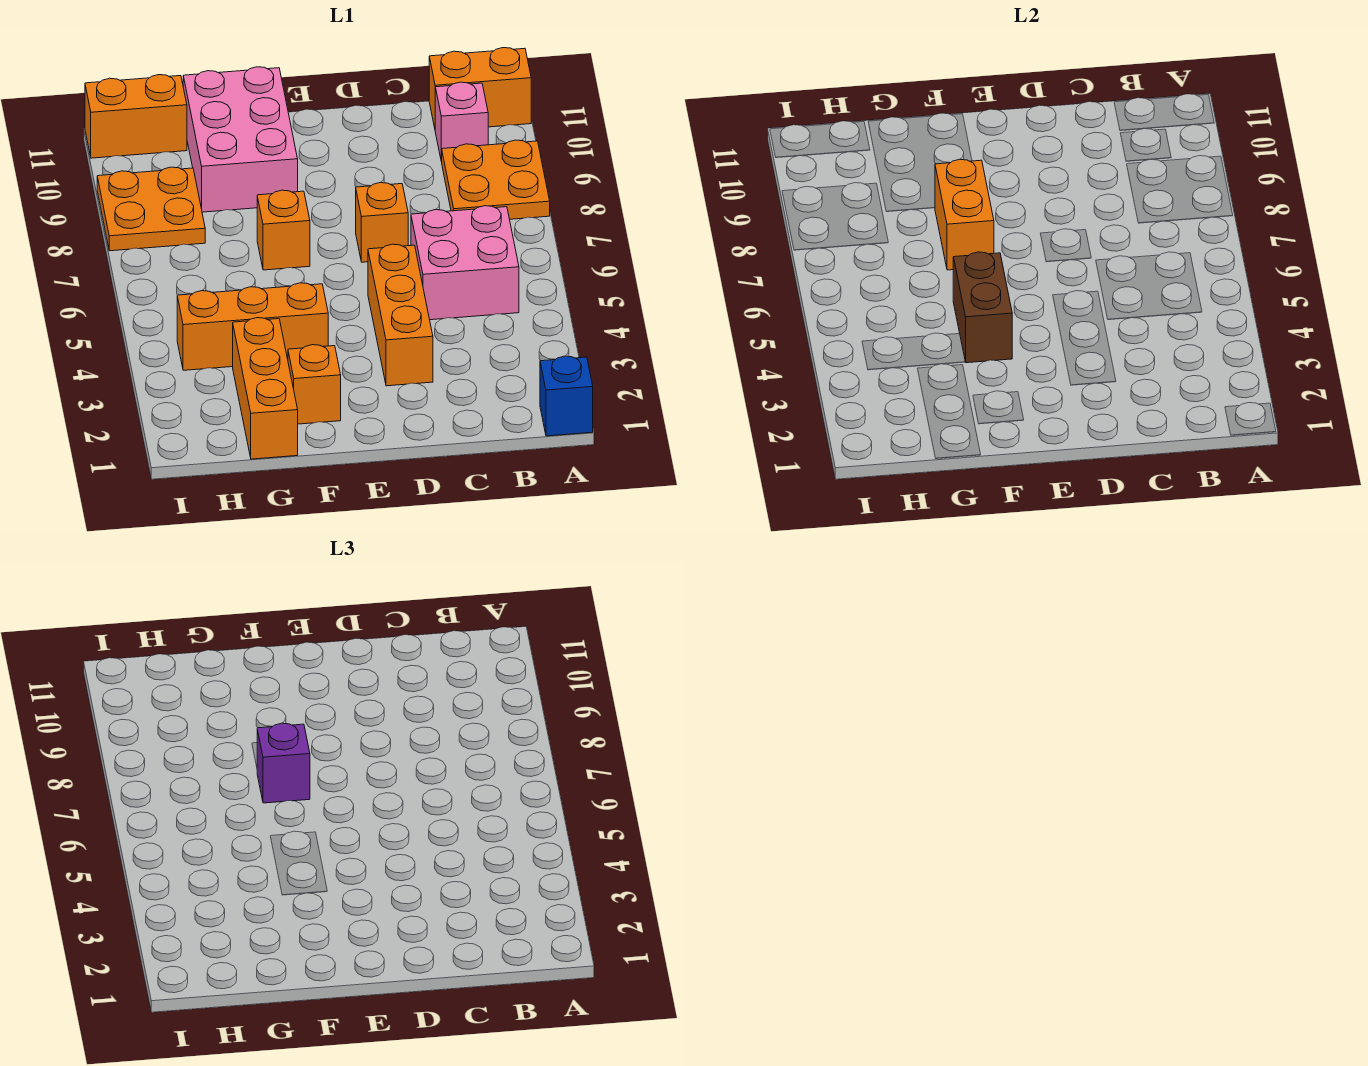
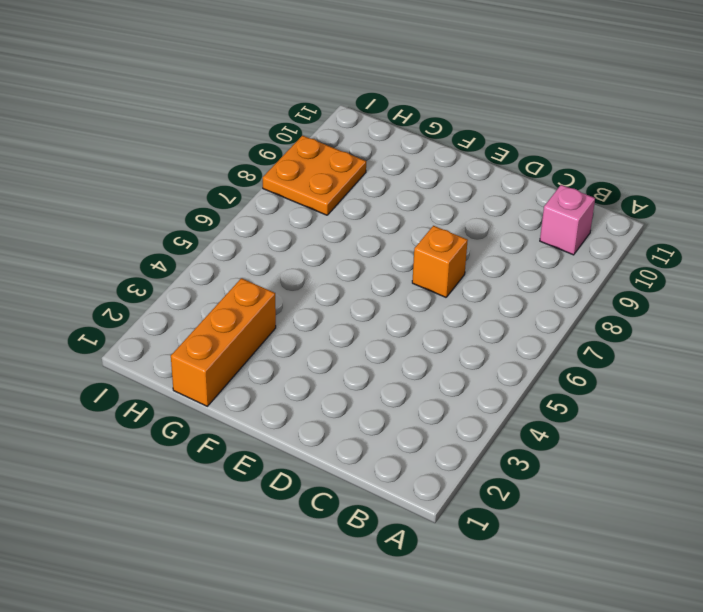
none -> blue 1x1 brick [540,356,593,436]
none -> orange 2x2 plate [442,140,550,219]
none -> orange 1x2 brick [429,48,531,128]

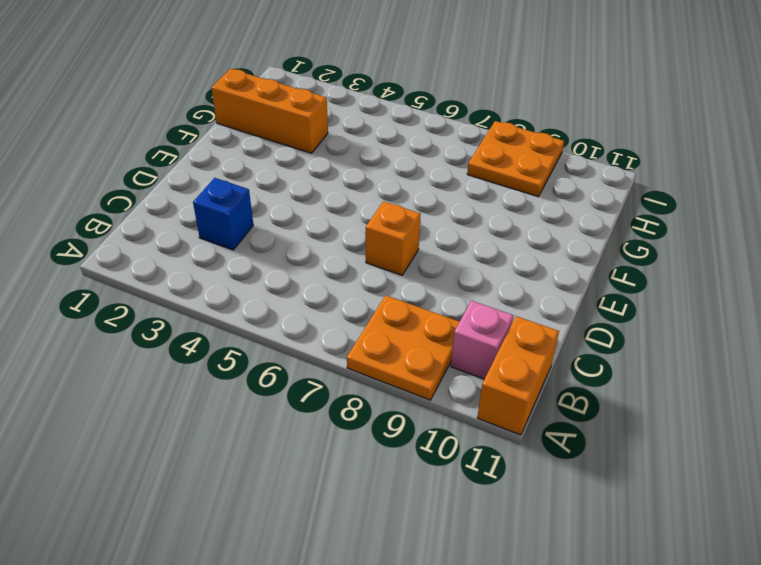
blue 1x1 brick [193,178,253,250] -> blue 1x1 brick moved to [540,356,593,436]
none -> pink 2x2 brick [411,206,519,320]
none -> orange 1x3 brick [368,244,433,386]
none -> orange 1x1 brick [288,345,341,424]

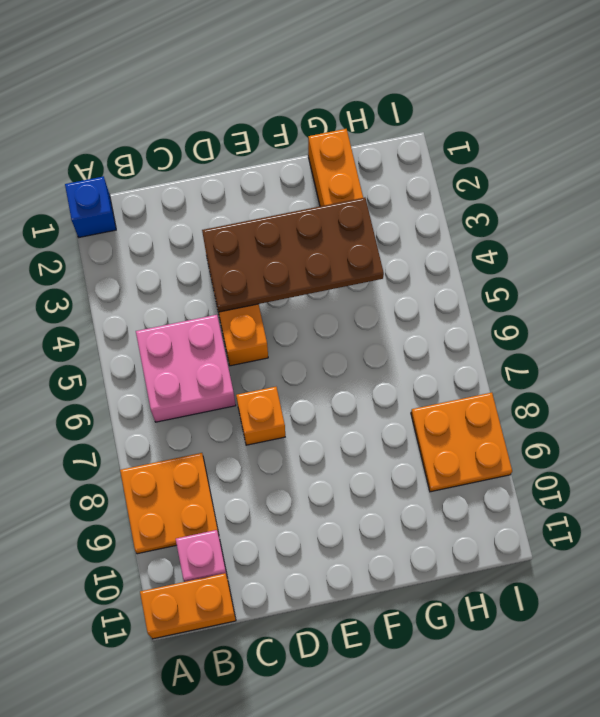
brown 2x4 plate [202,198,384,312] -> brown 1x2 brick [953,252,1012,363]
none -> orange 1x1 brick [288,345,341,424]
none -> orange 1x3 brick [177,283,328,370]
none -> orange 1x1 brick [257,190,310,270]

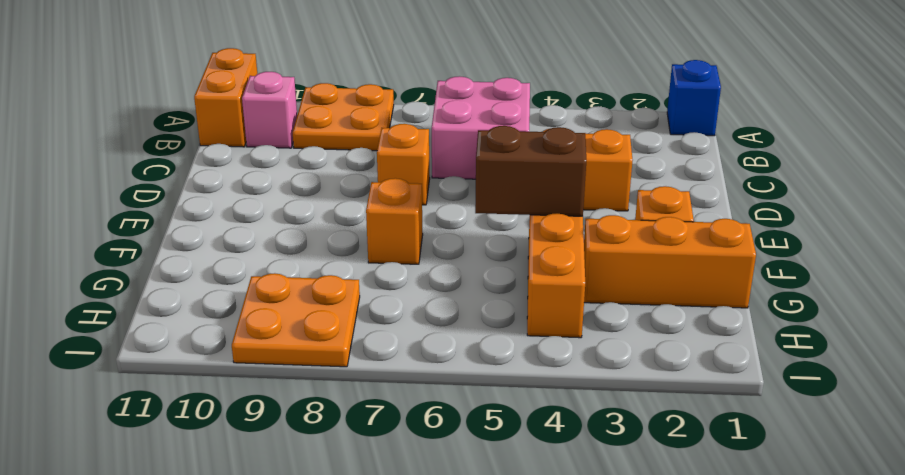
none -> pink 2x3 brick [183,67,298,212]
none -> orange 1x2 brick [85,75,187,158]
none -> orange 1x2 brick [935,159,994,270]

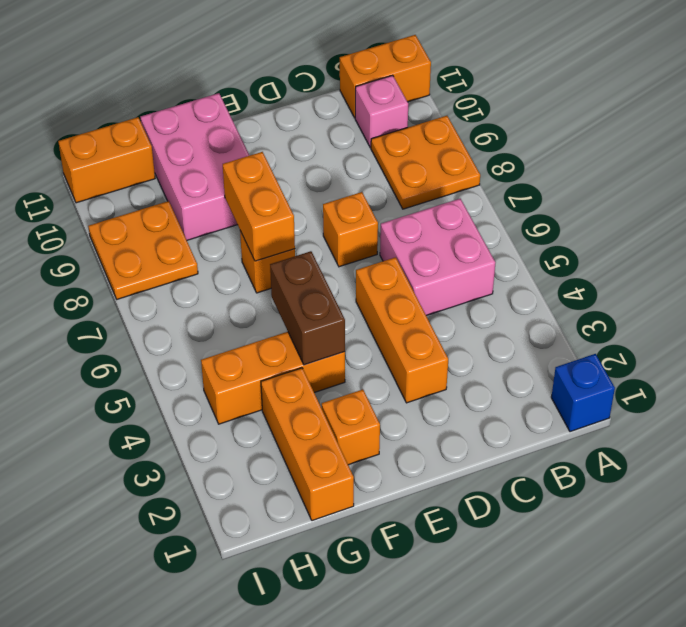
none -> purple 1x1 brick [257,723,310,803]

